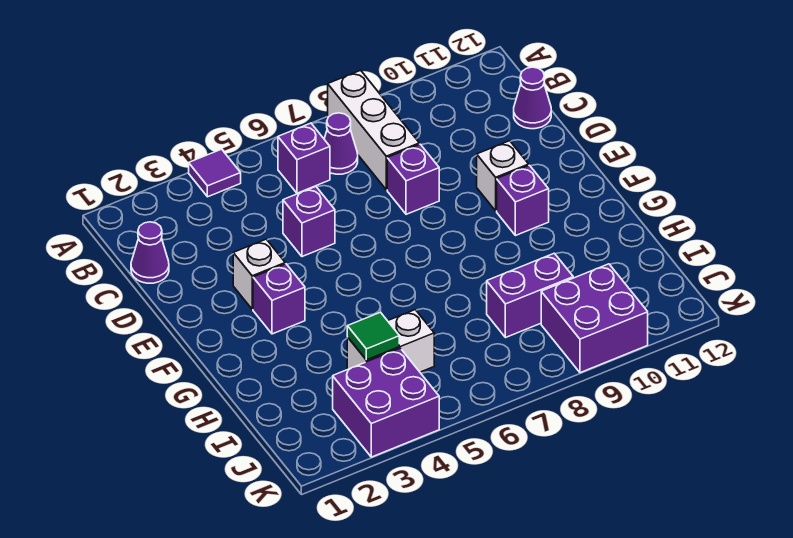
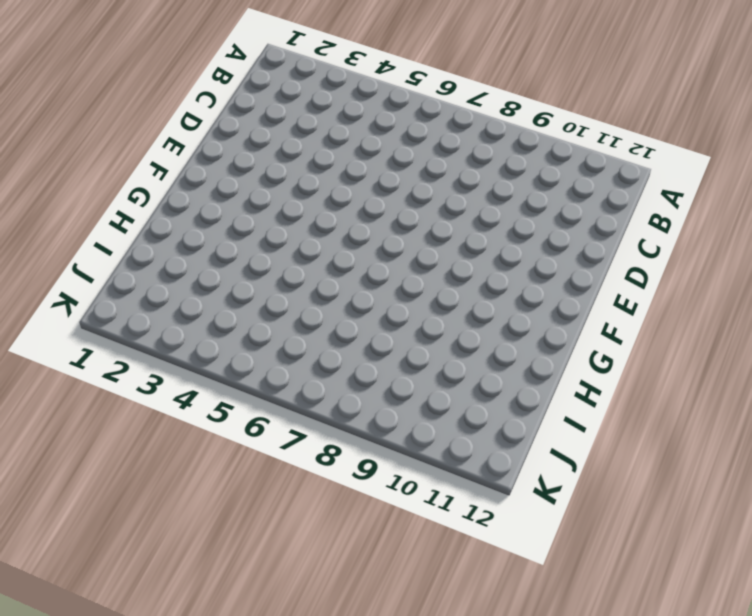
none -> purple 1x1 tile [189,149,241,197]
none -> white 1x3 brick [328,70,419,190]
none -> purple 1x1 brick [278,123,330,193]

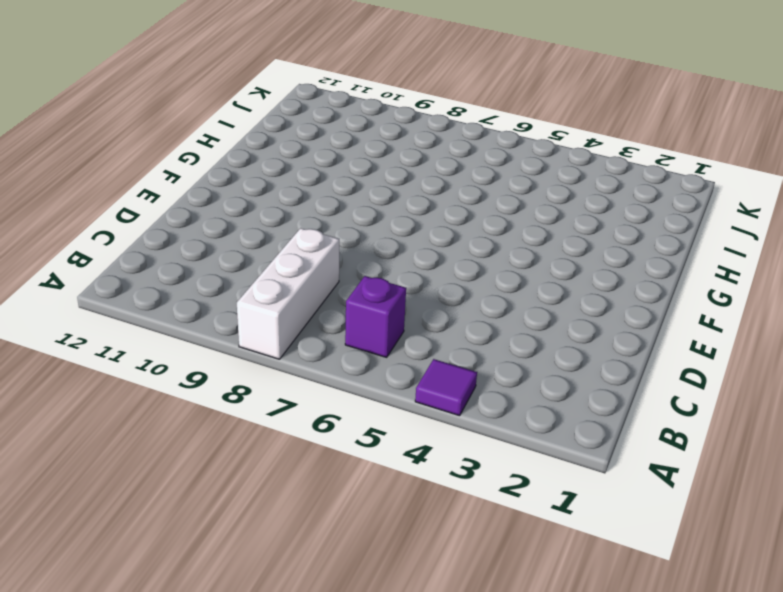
none -> purple 1x1 cone [324,113,358,174]
none -> purple 1x1 cone [131,222,169,283]
none -> purple 1x1 cone [514,67,551,129]

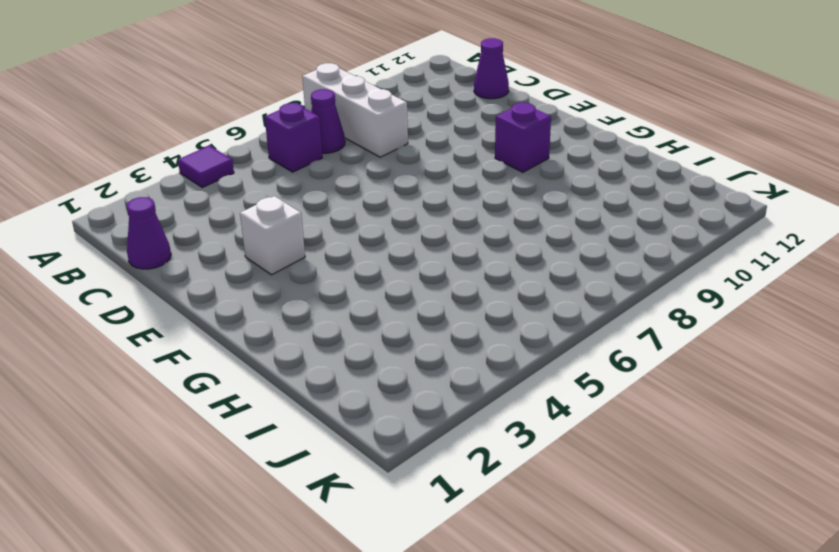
none -> purple 1x1 brick [283,187,335,257]
none -> purple 1x1 brick [387,144,439,214]
none -> white 1x1 brick [477,141,529,211]

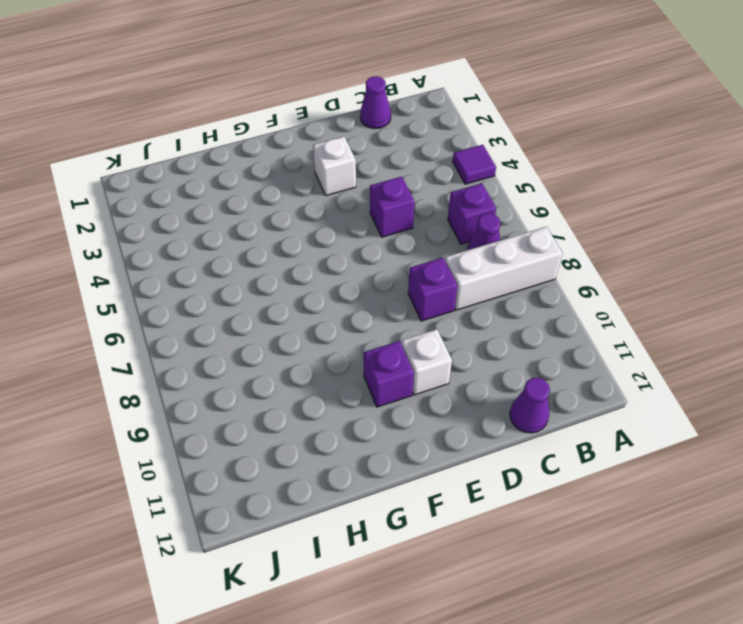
none -> purple 1x1 brick [253,264,305,334]
none -> white 1x2 brick [347,310,434,372]
none -> purple 1x2 brick [487,253,573,338]

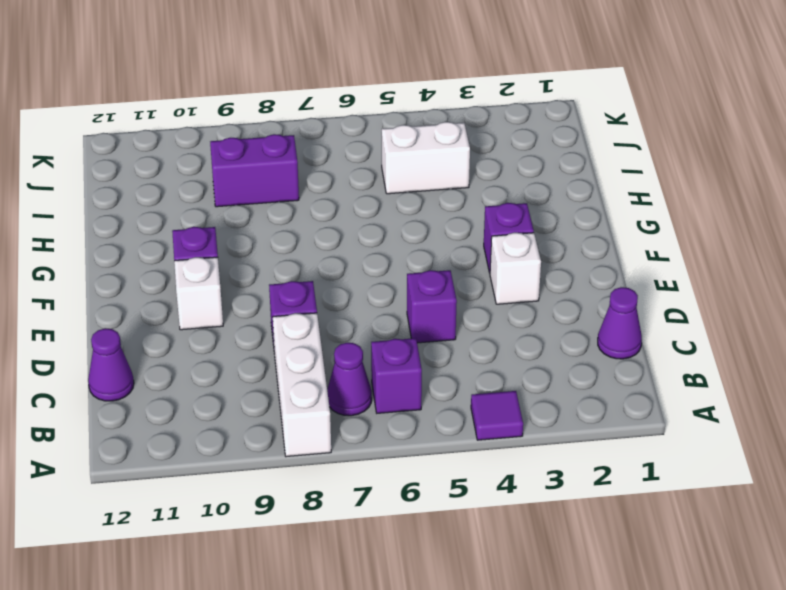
none -> purple 2x2 brick [333,348,439,457]
none -> purple 2x2 brick [541,264,648,373]
none -> green 1x1 tile [347,312,399,360]

